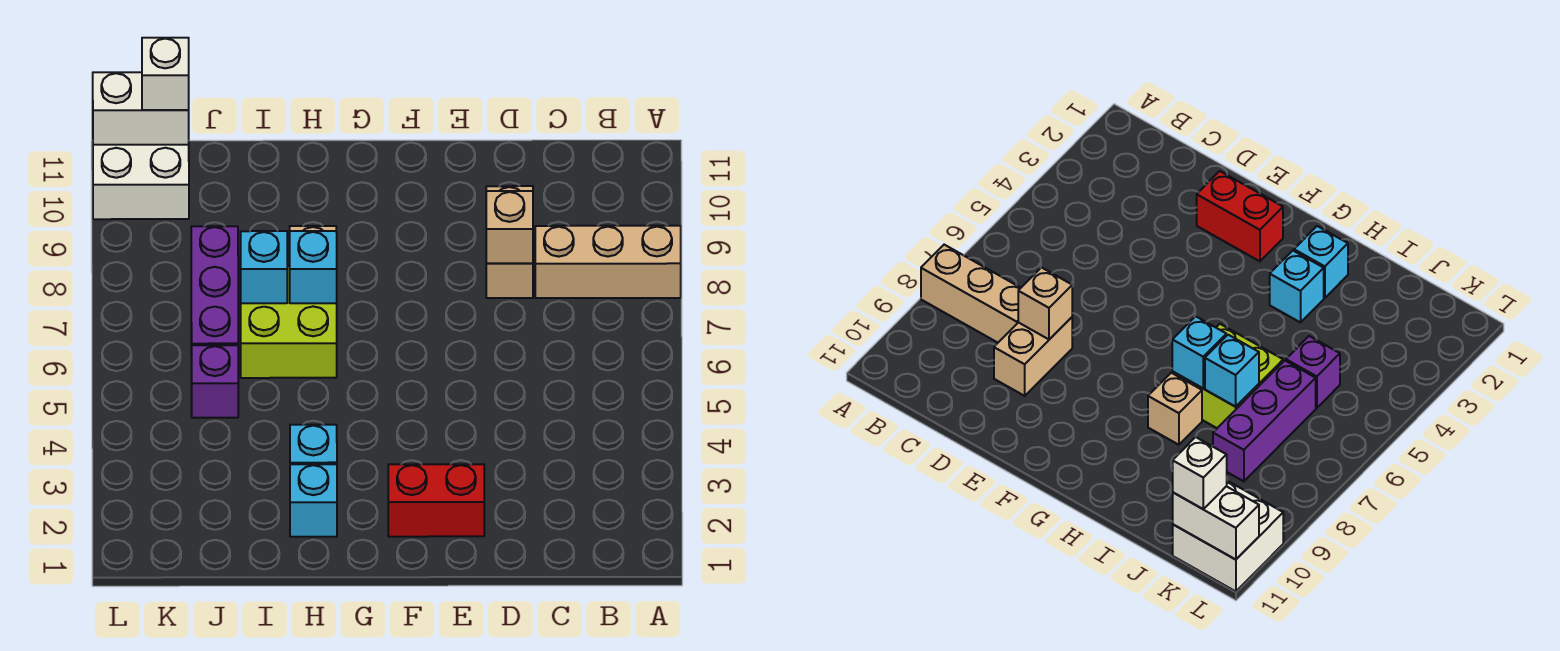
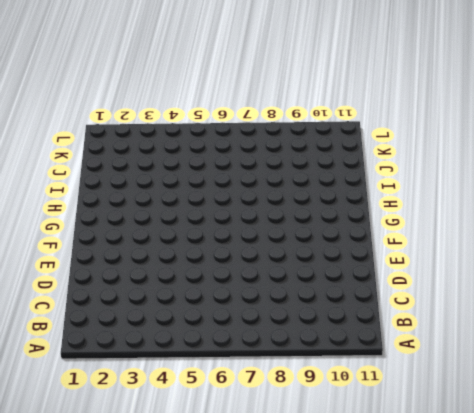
none -> tan 1x3 brick [535,226,681,298]
none -> tan 1x2 brick [486,186,533,298]
none -> red 1x2 brick [388,464,484,537]

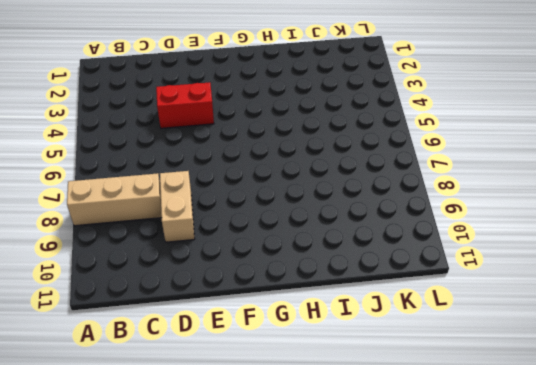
red 1x2 brick [156,82,214,128] -> red 1x2 brick moved to [388,464,484,537]
none -> cyan 1x1 brick [290,464,337,537]
none -> cyan 1x1 brick [290,425,337,464]
none -> lime 2x2 brick [241,266,337,378]

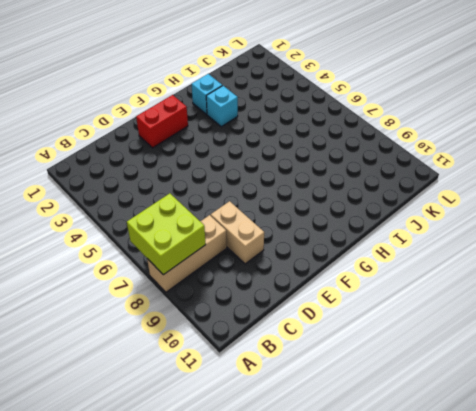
lime 2x2 brick [127,193,206,275] -> lime 2x2 brick moved to [241,266,337,378]
none -> tan 1x1 brick [1148,373,1202,445]
none -> purple 1x1 brick [192,345,238,418]
none -> purple 1x3 brick [191,226,238,357]

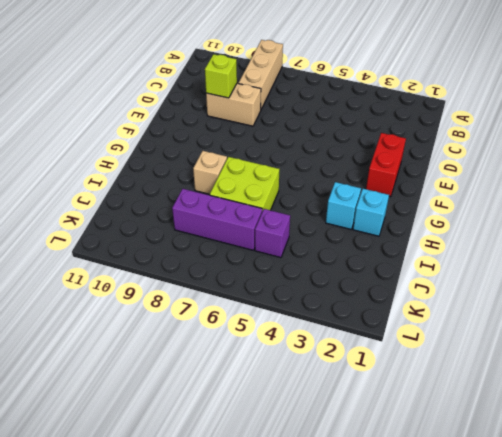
lime 1x1 brick [205,54,237,98] -> none
none -> white 2x2 brick [93,145,189,219]
none -> tan 1x1 brick [486,191,533,263]
none -> cyan 1x1 brick [290,231,337,303]

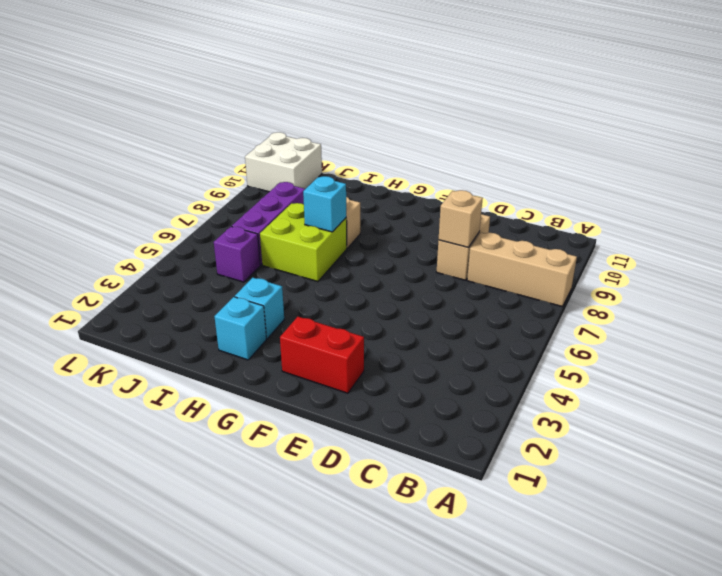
none -> cyan 1x1 brick [241,231,287,303]
none -> white 1x2 brick [93,72,189,145]
none -> white 1x1 brick [142,38,189,110]

